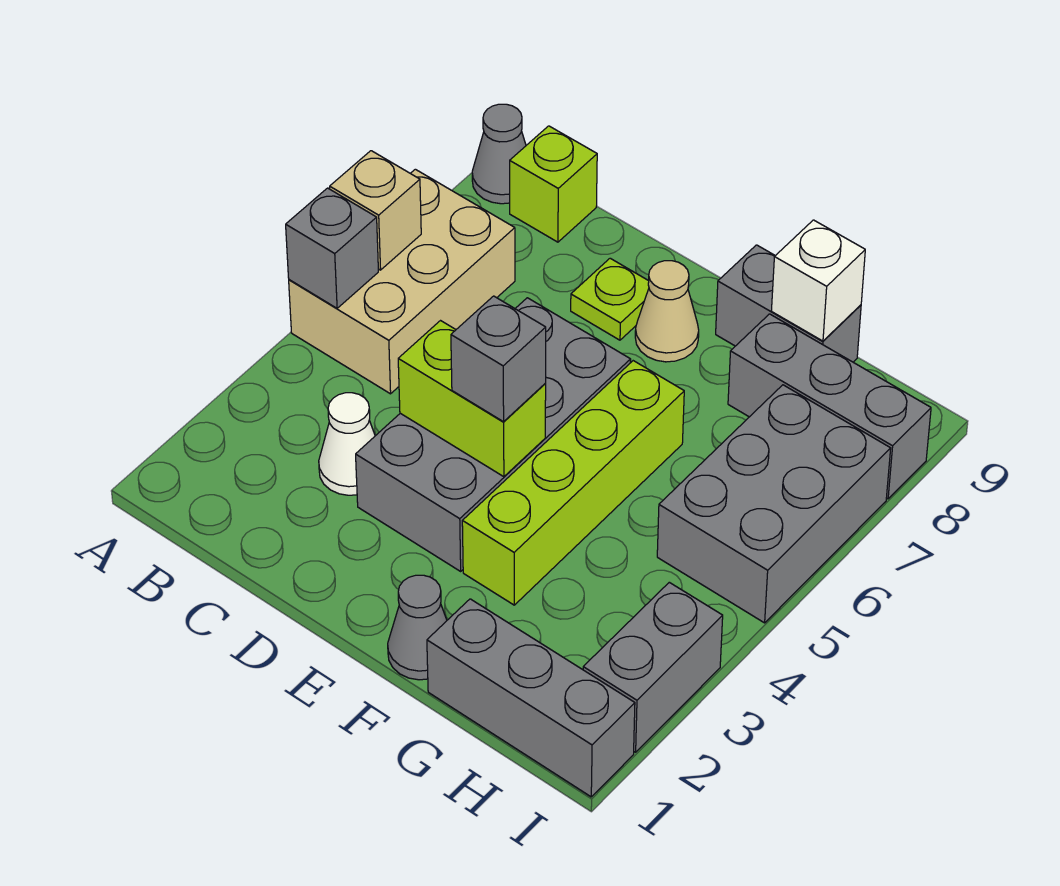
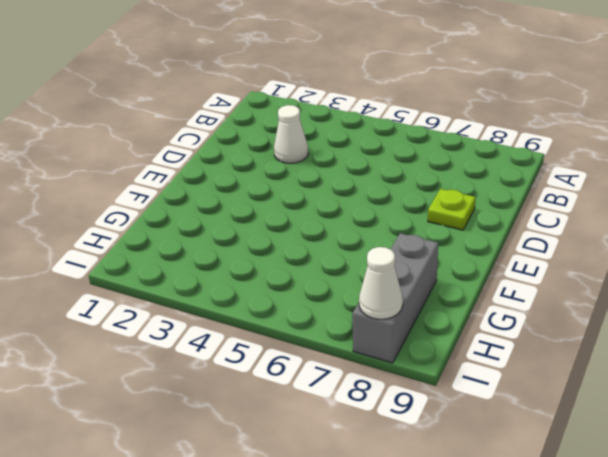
white 1x1 cone [359,247,403,319] -> none
none -> tan 2x3 brick [289,169,515,394]
none -> grey 1x1 cone [472,104,526,204]
none -> lime 1x1 brick [510,126,597,242]

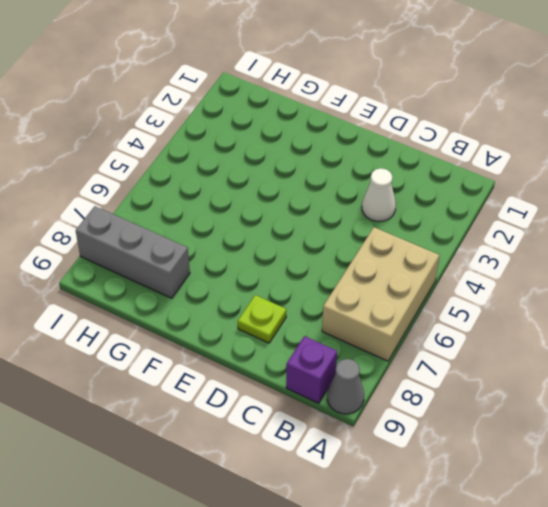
purple 1x1 brick [286,336,337,403] -> lime 1x1 brick [510,126,597,242]
none -> grey 2x4 brick [356,298,631,571]
none -> tan 1x1 cone [635,261,699,362]
none -> grey 1x1 cone [388,575,447,680]

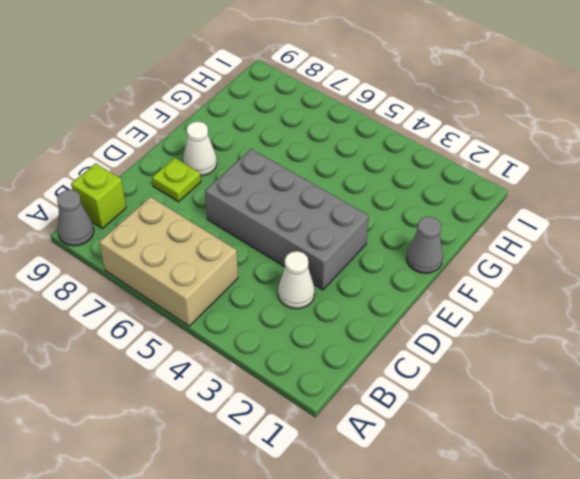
white 1x1 cone [183,122,217,176] -> tan 1x1 cone [635,261,699,362]
none -> lime 1x4 brick [462,361,684,605]
none -> grey 1x2 brick [716,245,861,362]
none -> grey 1x3 brick [427,599,635,797]

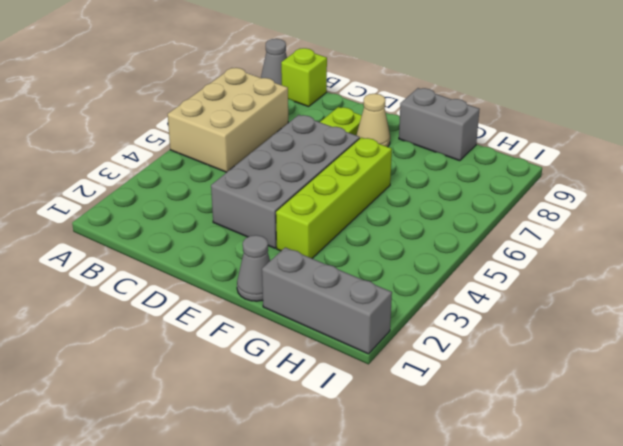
none -> white 1x1 cone [319,393,375,495]
none -> grey 1x3 brick [728,314,931,499]
none -> grey 2x3 brick [657,385,891,623]

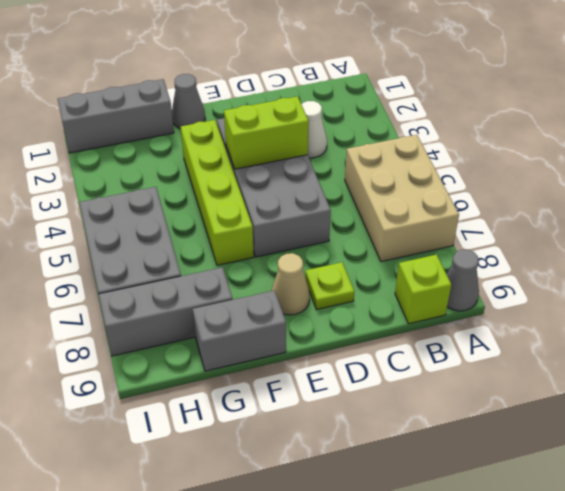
none -> grey 1x2 brick [583,582,723,752]
none -> grey 1x1 brick [286,188,378,308]
none -> tan 1x1 brick [330,151,421,270]

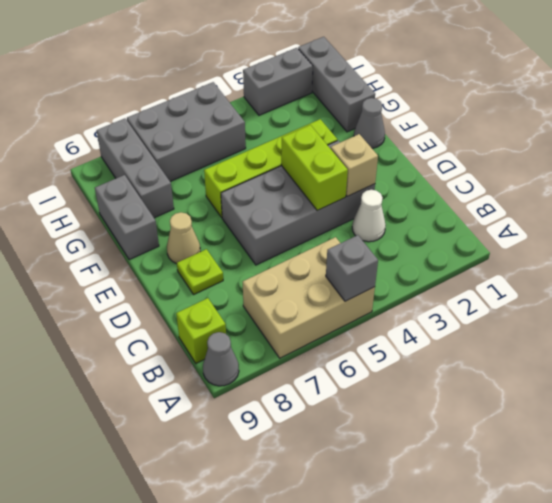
tan 1x1 brick [331,134,378,197] -> tan 1x1 brick moved to [330,151,421,270]
none -> white 1x1 brick [771,220,865,341]
none -> grey 1x1 brick [451,296,546,422]

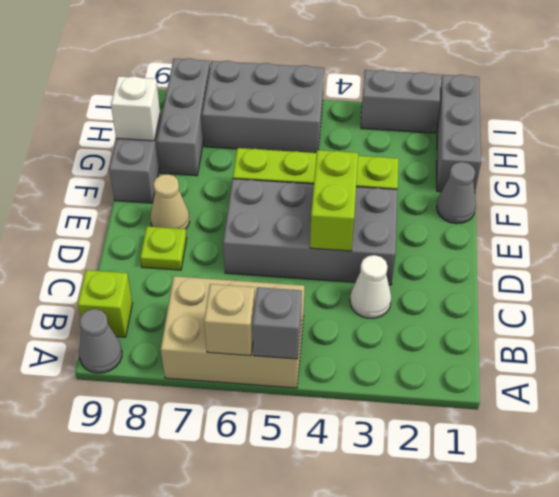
none -> grey 1x1 brick [451,296,546,422]

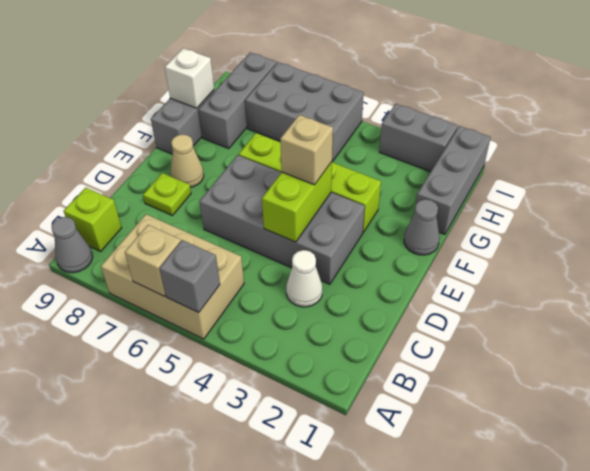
tan 1x1 brick [280,115,333,185] -> grey 1x1 brick [451,296,546,422]

